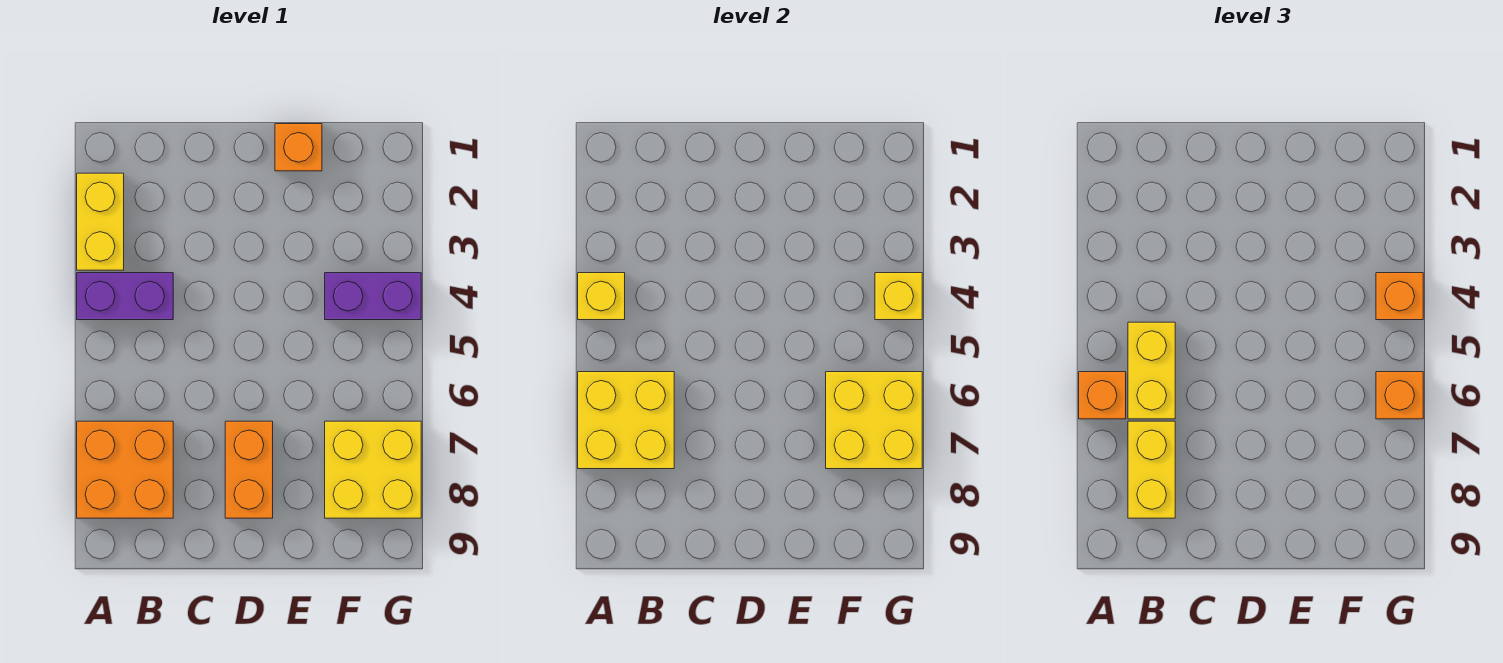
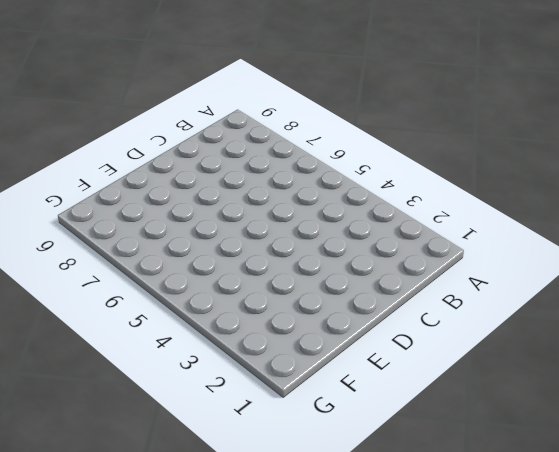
none -> yellow 1x2 brick [77,173,124,270]
none -> purple 1x2 brick [77,273,173,320]
none -> orange 2x2 brick [77,421,173,518]

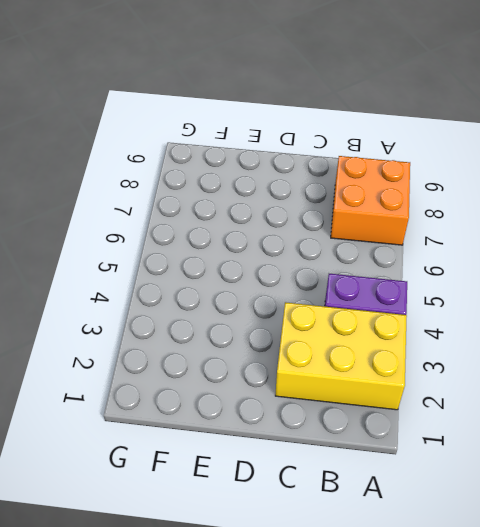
yellow 2x3 brick [275,302,407,410] -> yellow 1x2 brick [77,173,124,270]
none -> orange 1x2 brick [225,421,273,518]
none -> orange 1x1 brick [275,124,322,171]
none -> purple 1x2 brick [325,273,421,320]

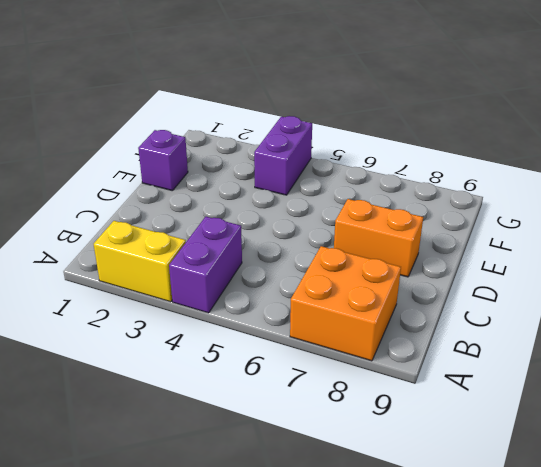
purple 1x1 brick [138,130,188,191] -> orange 1x1 brick [275,124,322,171]
none -> yellow 2x2 brick [325,421,421,518]
none -> yellow 1x1 brick [578,273,625,320]
none -> yellow 2x2 brick [578,372,674,469]

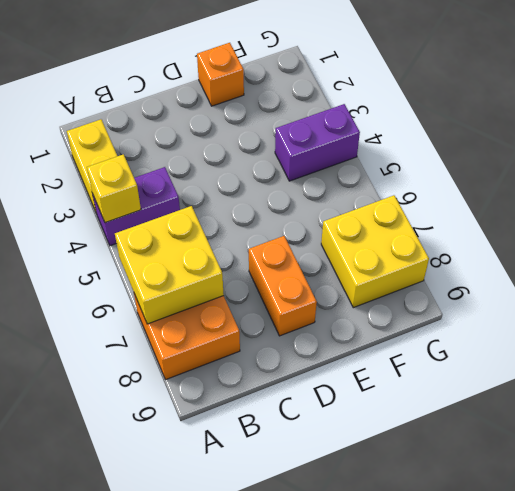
none -> yellow 2x2 brick [826,372,922,469]
none -> yellow 1x1 brick [875,273,922,320]
none -> orange 1x1 brick [1079,372,1126,419]

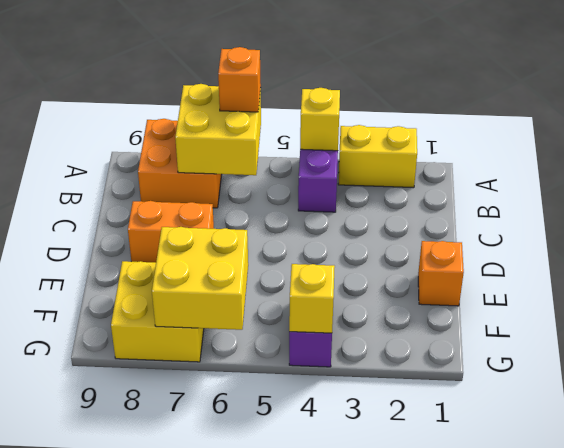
none -> yellow 1x2 brick [1128,322,1175,419]
none -> yellow 1x2 brick [1128,421,1175,518]
none -> orange 1x1 brick [1376,273,1423,320]

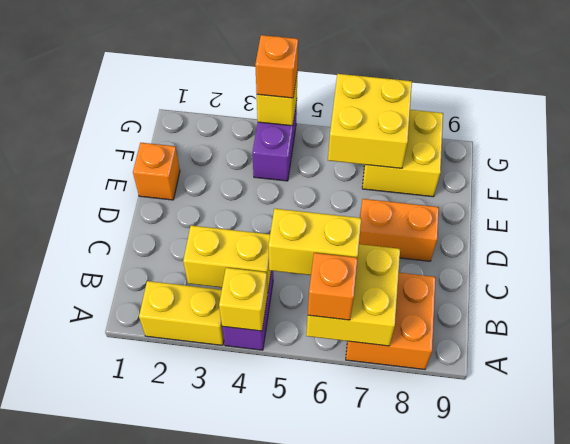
yellow 1x2 brick [183,226,271,293] -> yellow 1x2 brick moved to [1128,421,1175,518]
none -> orange 1x1 brick [1376,372,1423,419]

